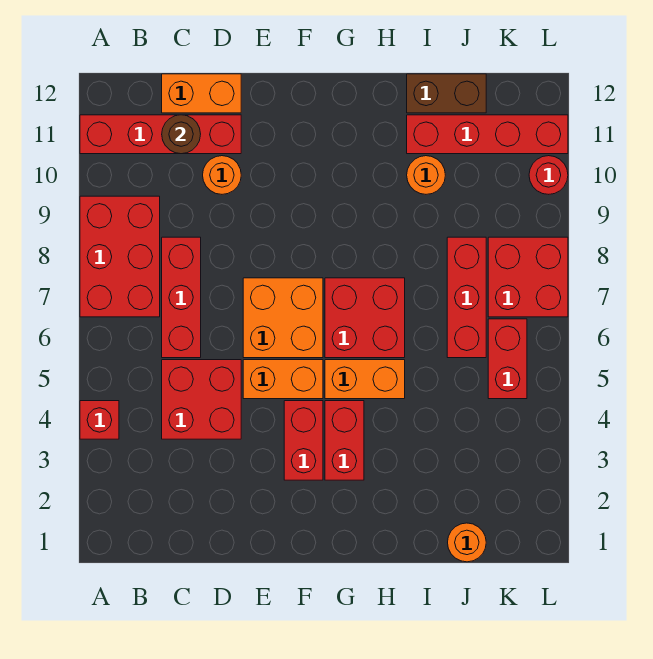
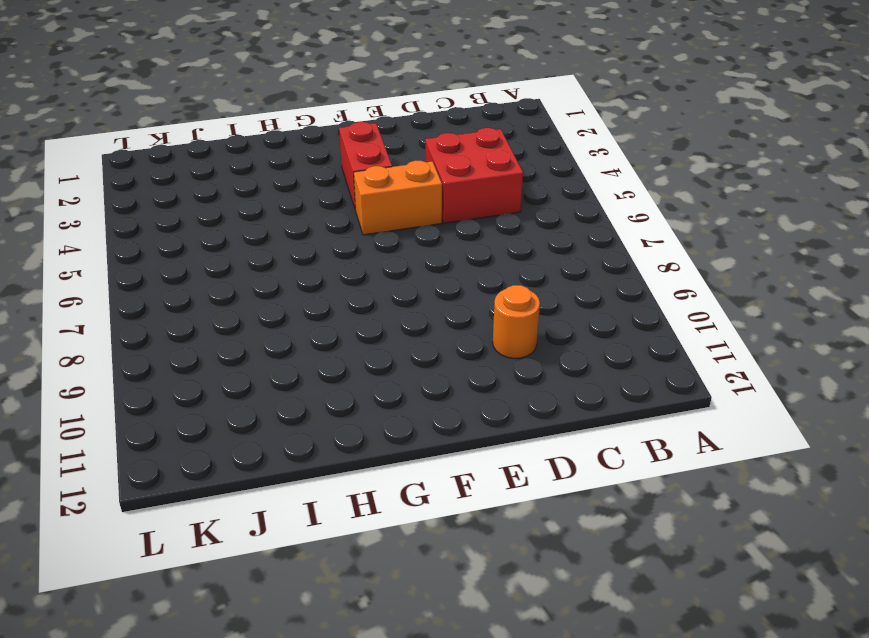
none -> red 1x1 brick [80,401,119,439]
none -> red 2x3 brick [80,196,160,317]
none -> red 1x4 brick [80,115,241,154]

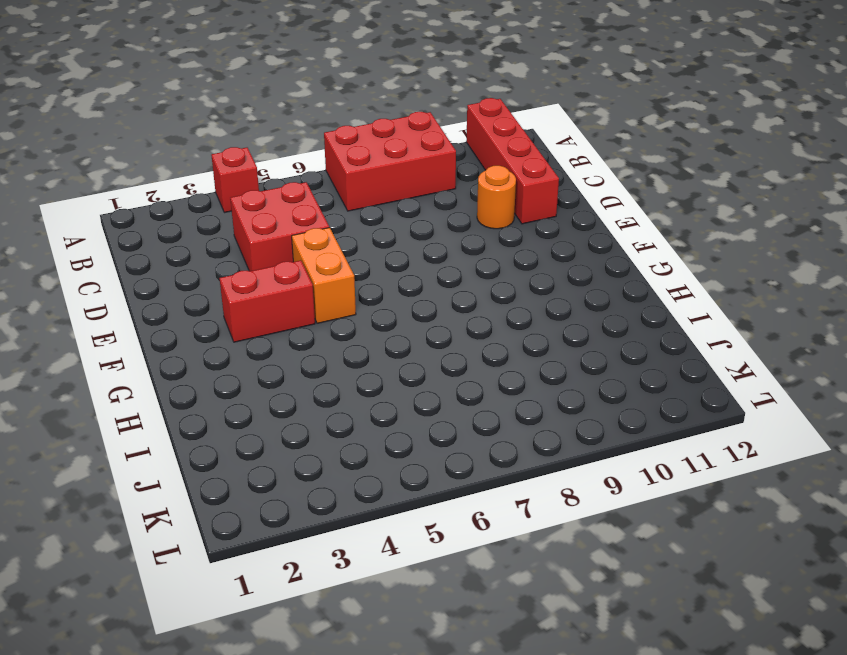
none -> red 1x3 brick [162,237,201,358]
none -> orange 1x2 brick [162,74,241,113]
none -> orange 2x2 brick [243,278,323,358]

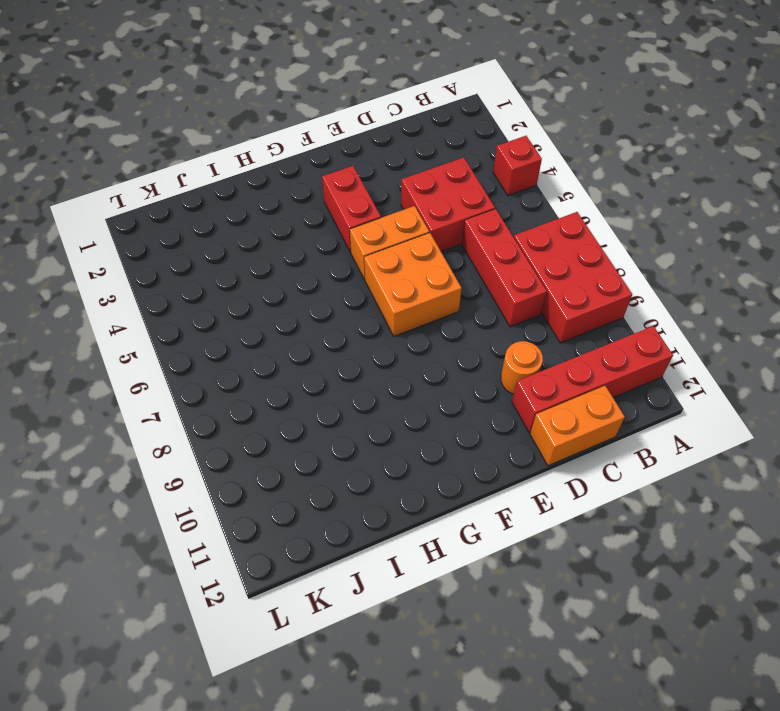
none -> red 1x2 brick [325,401,364,480]
none -> orange 1x2 brick [325,360,405,399]
none -> red 2x2 brick [325,278,405,358]

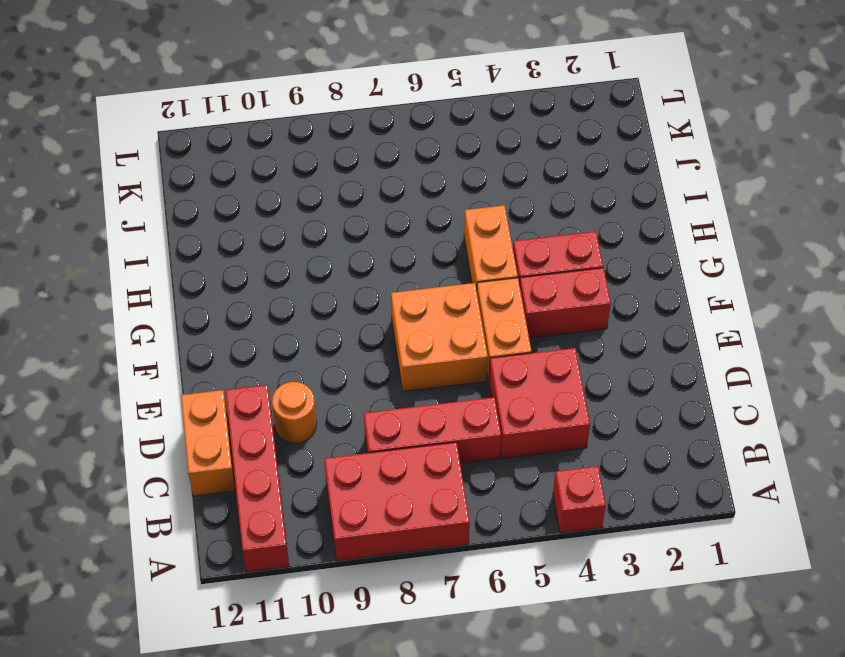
none -> red 2x2 brick [325,278,405,358]
none -> orange 1x1 round brick [407,156,445,194]
none -> red 1x4 brick [407,115,568,154]

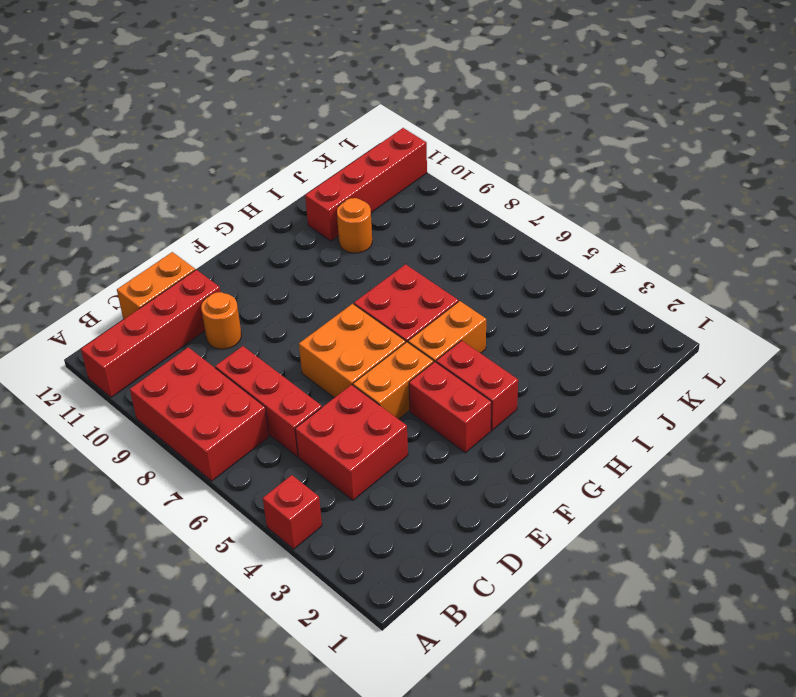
none -> brown 1x2 brick [407,74,486,113]
none -> orange 1x1 round brick [448,523,486,562]
none -> red 1x3 brick [447,237,486,358]

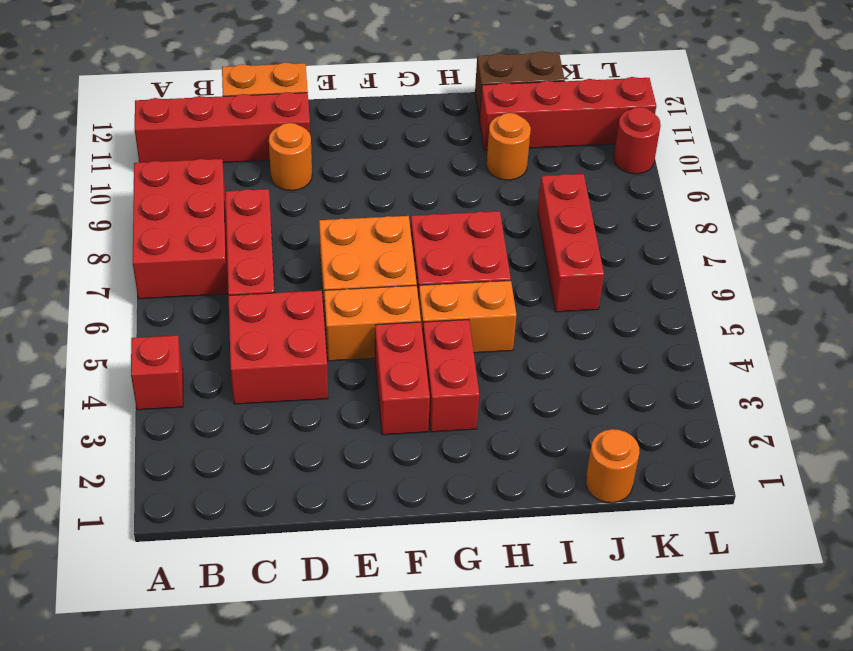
none -> red 1x2 brick [488,319,527,399]
none -> red 2x2 brick [488,237,568,317]
none -> brown 1x1 round brick [162,115,201,154]

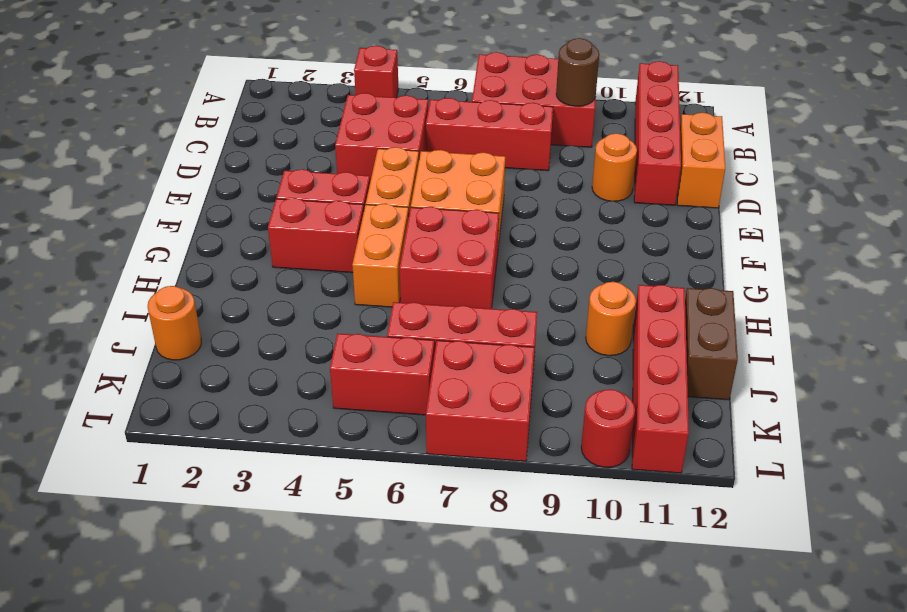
brown 1x1 round brick [556,38,599,106] -> brown 1x1 round brick moved to [162,115,201,154]

